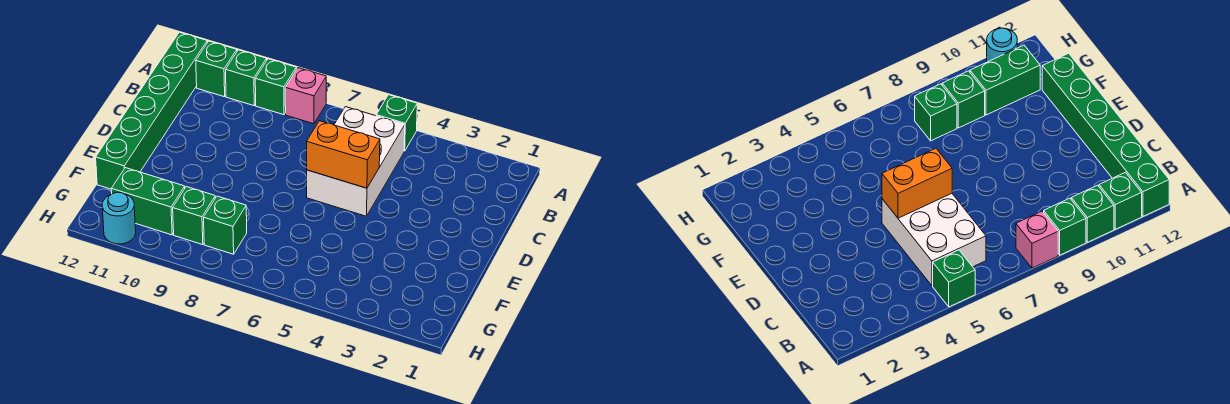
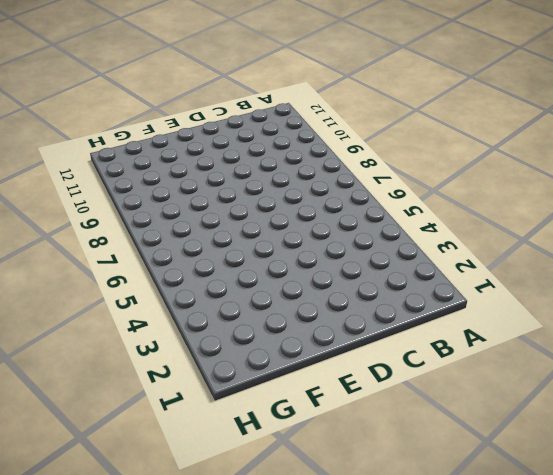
none -> green 1x1 brick [376,95,417,151]
none -> pink 1x1 brick [285,68,326,124]
none -> green 1x1 brick [255,59,296,115]

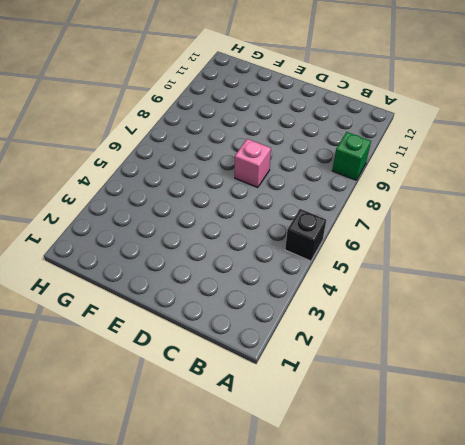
black 1x1 brick [285,209,326,261] -> green 1x1 brick [376,95,417,151]
pink 1x1 brick [235,139,271,188] -> pink 1x1 brick moved to [285,68,326,124]
none -> green 1x1 brick [226,50,267,106]
none -> green 1x1 brick [196,41,237,97]
none -> green 1x6 brick [96,32,207,189]

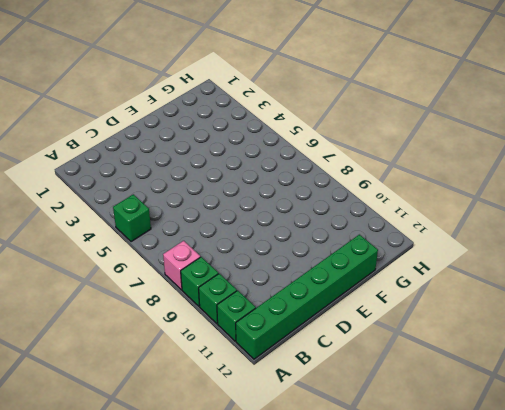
none -> white 2x3 brick [307,107,405,216]
none -> green 1x1 brick [204,196,247,254]
none -> green 1x1 brick [173,187,215,245]

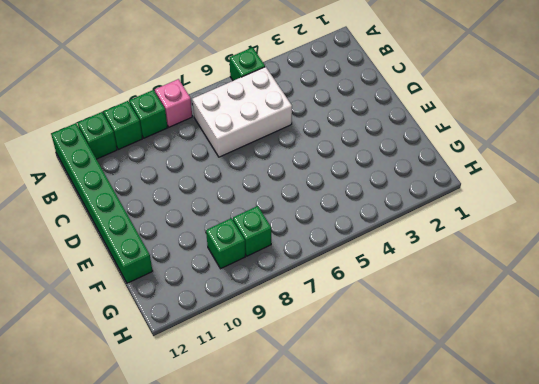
white 2x3 brick [193,67,292,157] -> white 2x3 brick turned to [307,107,405,216]
none -> green 1x2 brick [111,168,185,235]
none -> cyan 1x1 round brick [102,192,136,244]
none -> orange 1x2 brick [307,121,380,188]

